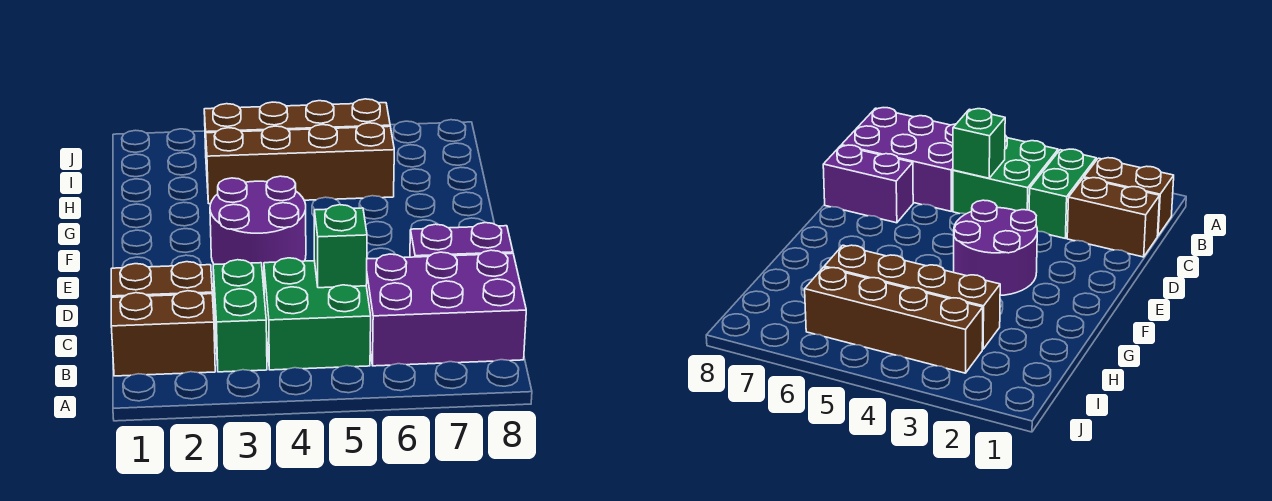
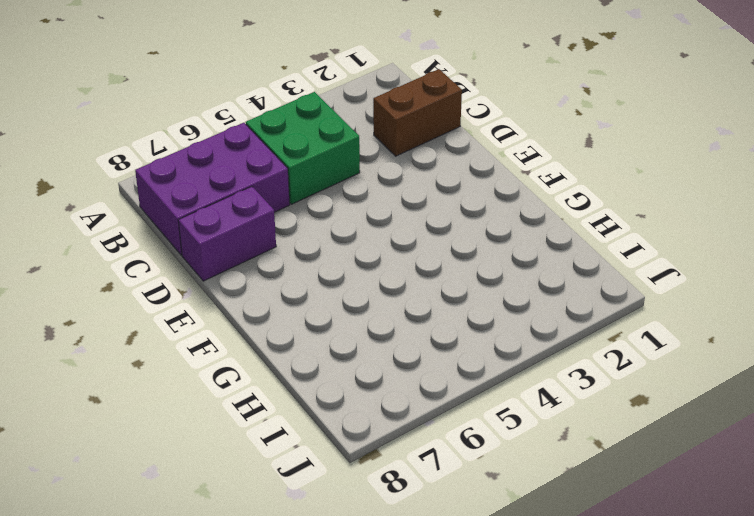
none -> brown 1x2 brick [111,291,215,376]
none -> green 1x2 brick [213,260,267,372]

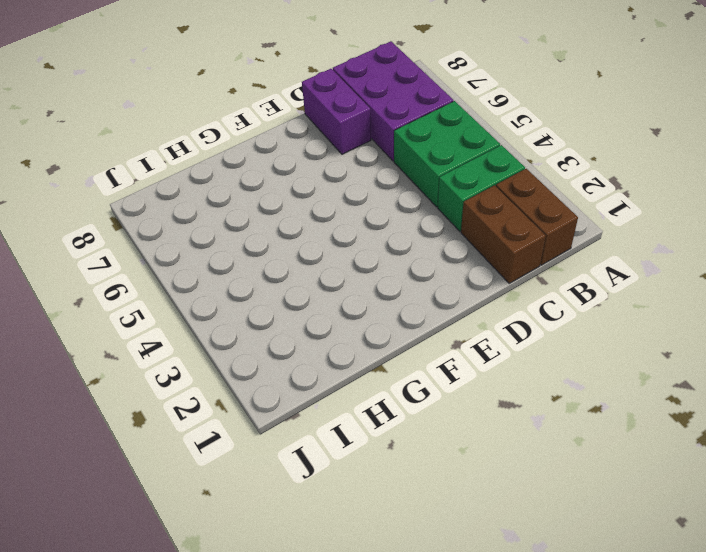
none -> purple 2x2 round brick [210,176,306,282]
none -> brown 1x4 brick [206,123,394,204]

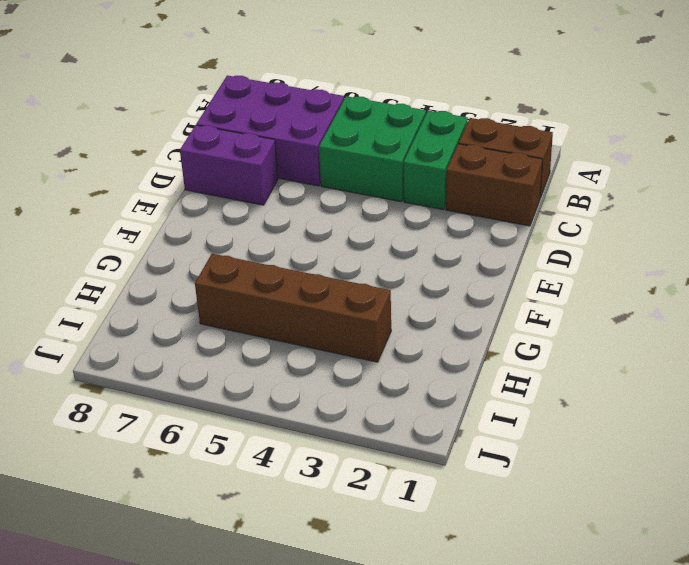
none -> purple 2x2 round brick [210,176,306,282]
none -> brown 1x4 brick [204,99,390,170]

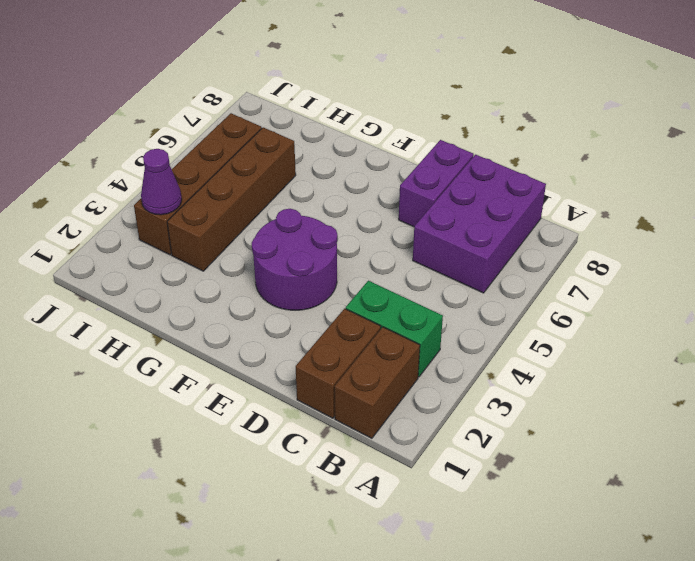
purple 1x1 cone [141,149,182,215] -> none
none -> green 2x2 brick [264,258,371,370]
none -> green 1x1 brick [314,205,367,288]

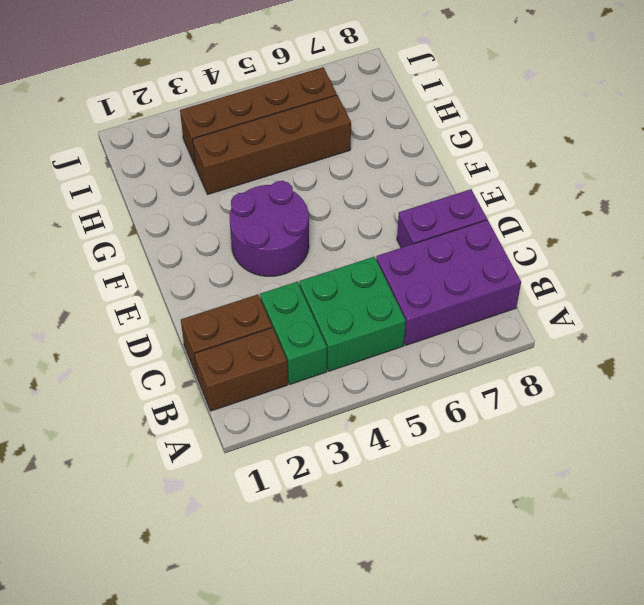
none -> green 1x1 brick [314,205,367,288]

